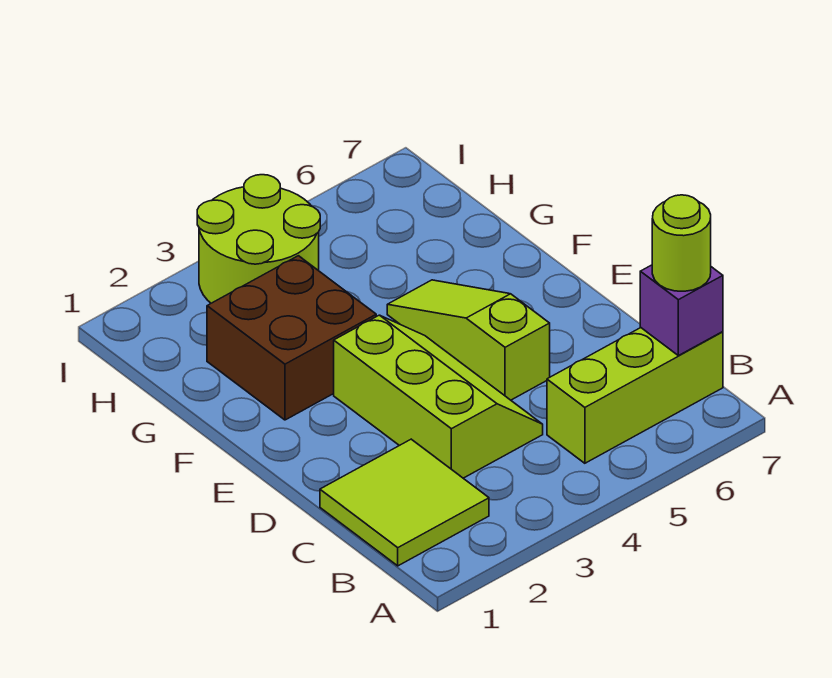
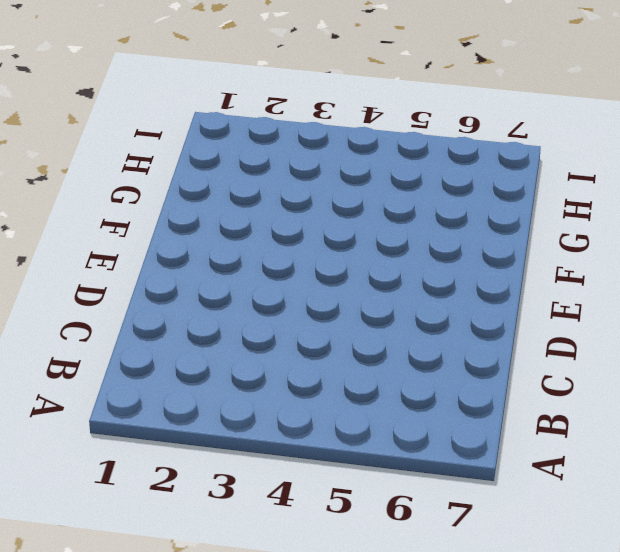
none -> lime 2x2 tile [320,439,489,566]
none -> lime 1x3 brick [547,328,723,463]

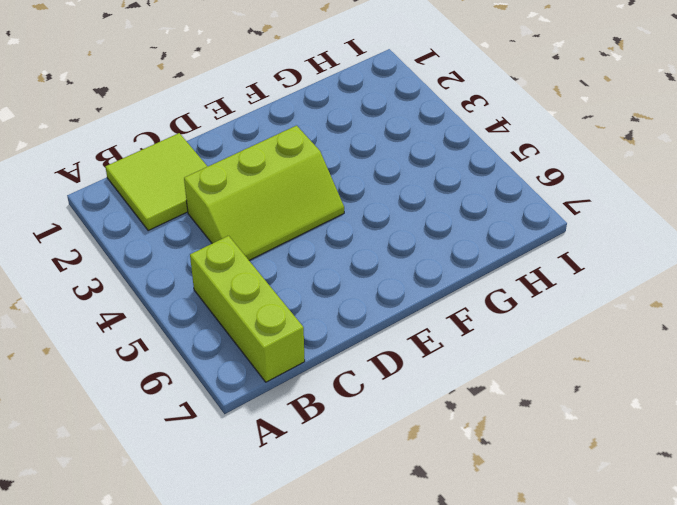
none -> lime 1x3 slope [387,280,550,400]
none -> brown 2x2 brick [207,256,376,420]

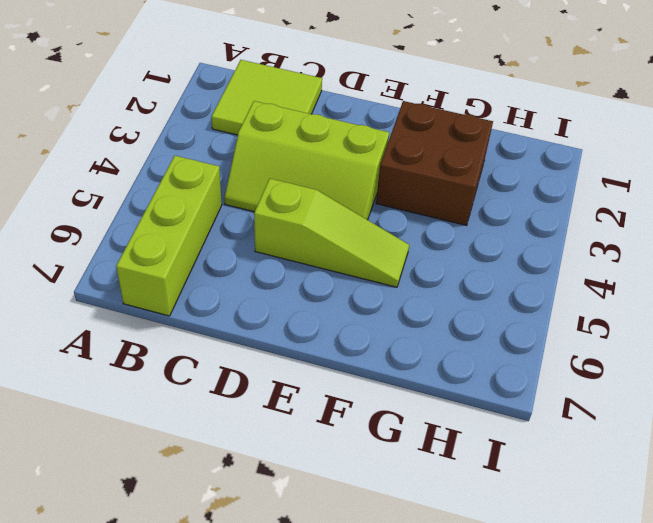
none -> lime 2x2 round brick [197,175,320,303]
none -> purple 1x1 brick [640,265,723,356]

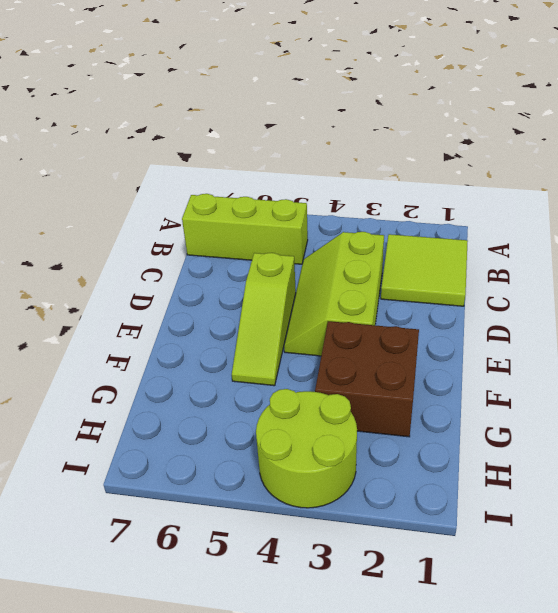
none -> purple 1x1 brick [640,265,723,356]
none -> lime 1x1 round brick [652,195,711,291]

